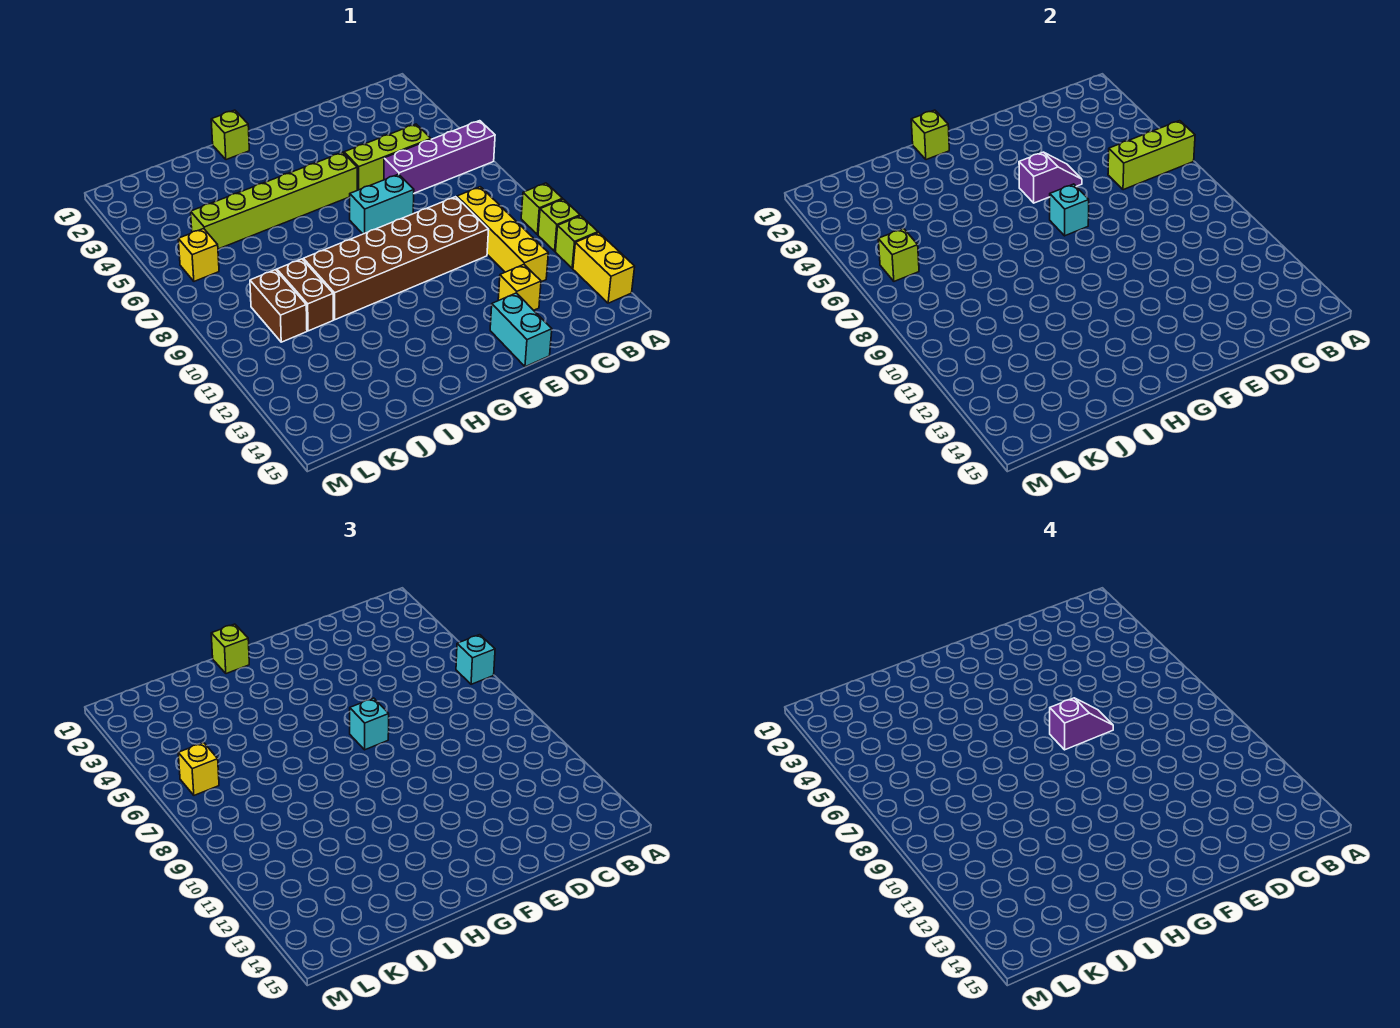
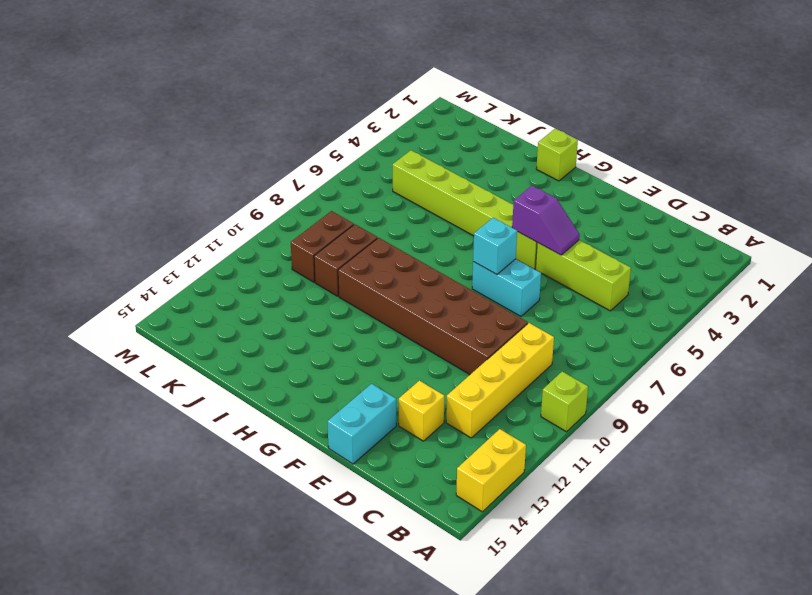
none -> purple 1x4 brick [384,121,495,193]
none -> lime 1x1 brick [538,199,580,251]
none -> lime 1x1 brick [555,216,598,268]

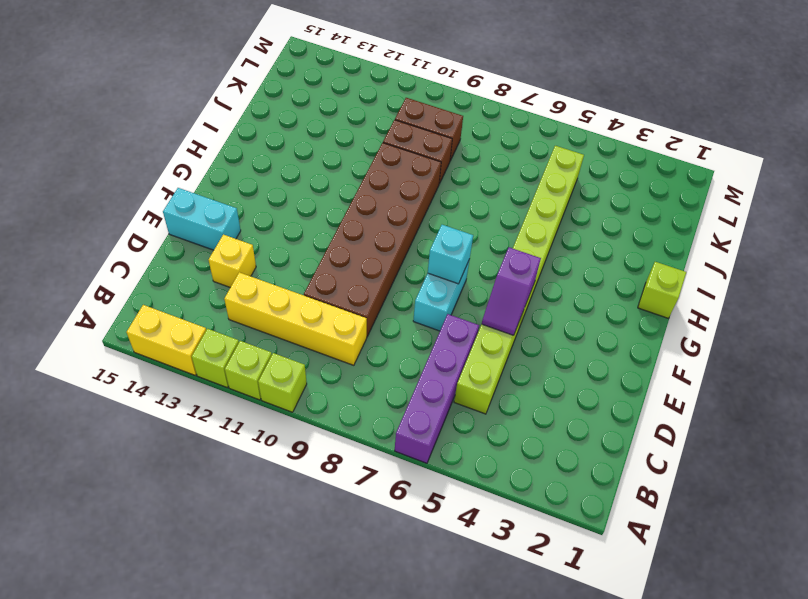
none -> yellow 1x1 brick [178,229,219,281]
none -> lime 1x3 brick [1108,121,1195,190]
none -> lime 1x1 brick [911,110,949,160]

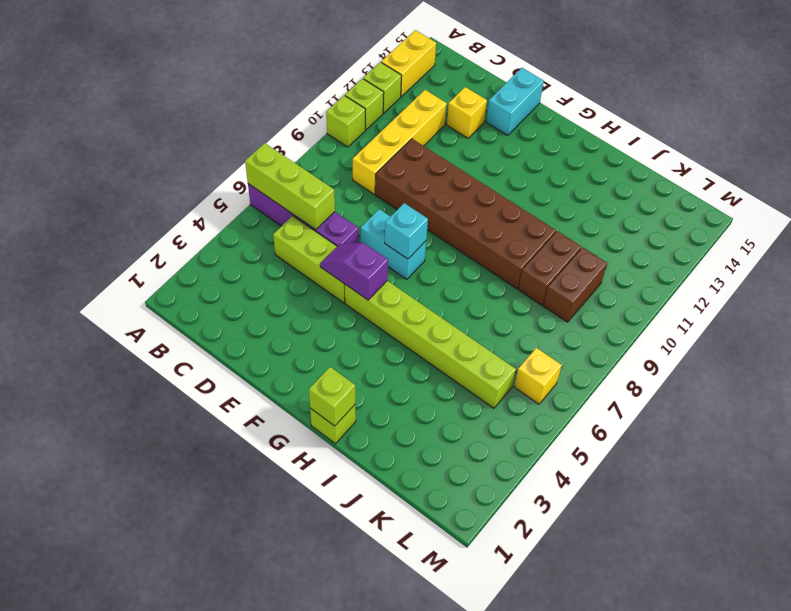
none -> lime 1x1 brick [878,229,919,281]
none -> cyan 1x1 brick [456,635,495,684]
none -> cyan 1x1 brick [350,698,389,750]

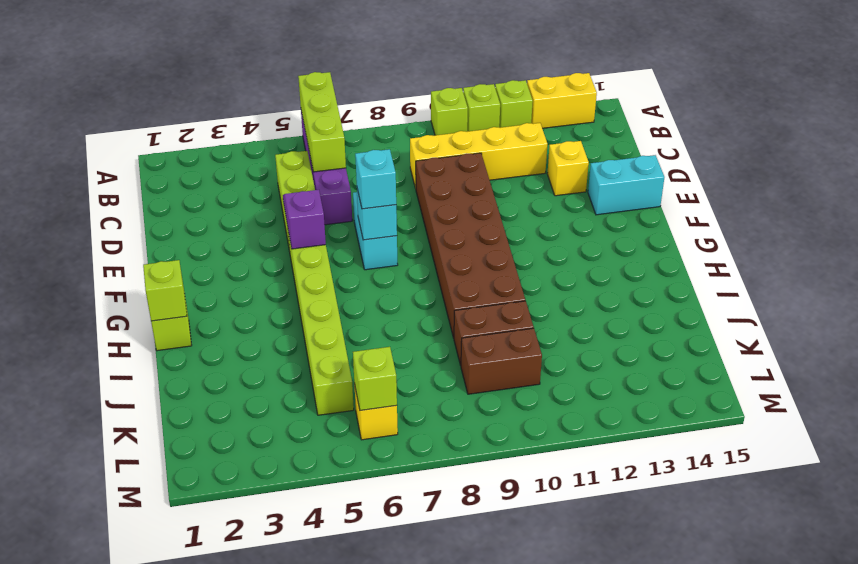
none -> cyan 1x1 brick [456,635,495,684]
none -> lime 1x1 brick [211,624,249,674]
none -> yellow 1x1 brick [178,743,219,795]

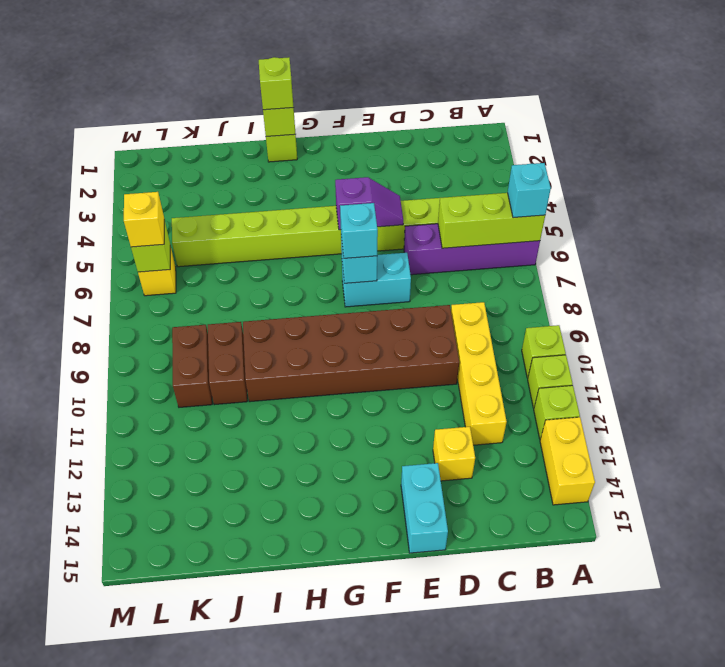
none -> purple 1x2 slope [1050,698,1113,750]

